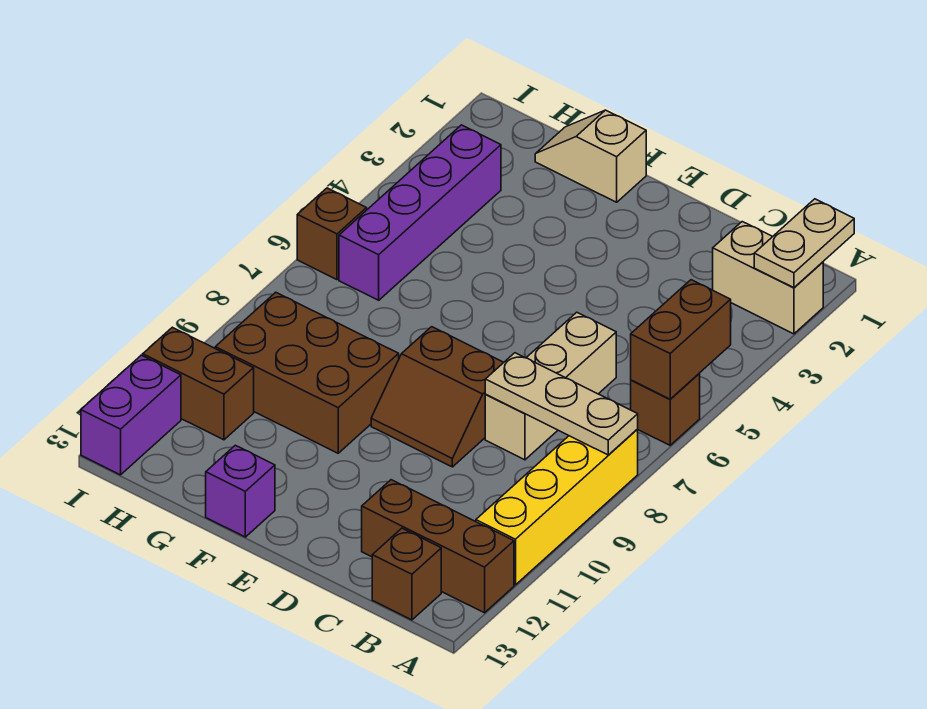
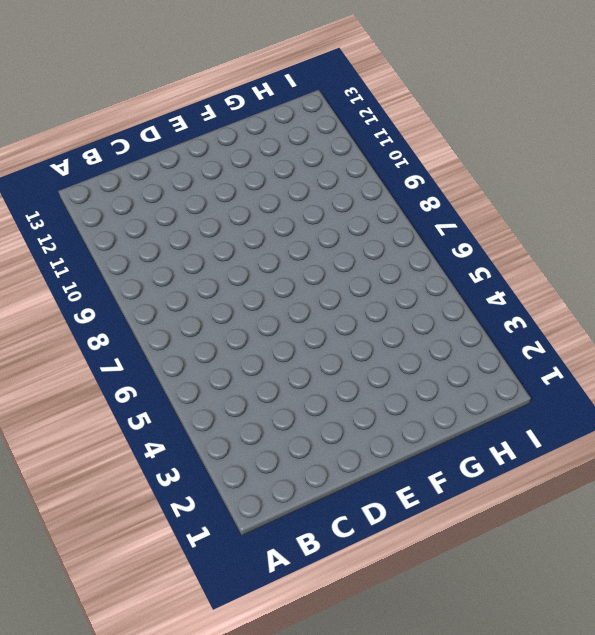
none -> tan 1x2 brick [713,222,823,334]
none -> brown 1x1 brick [631,374,700,445]
none -> yellow 1x4 brick [476,429,638,585]

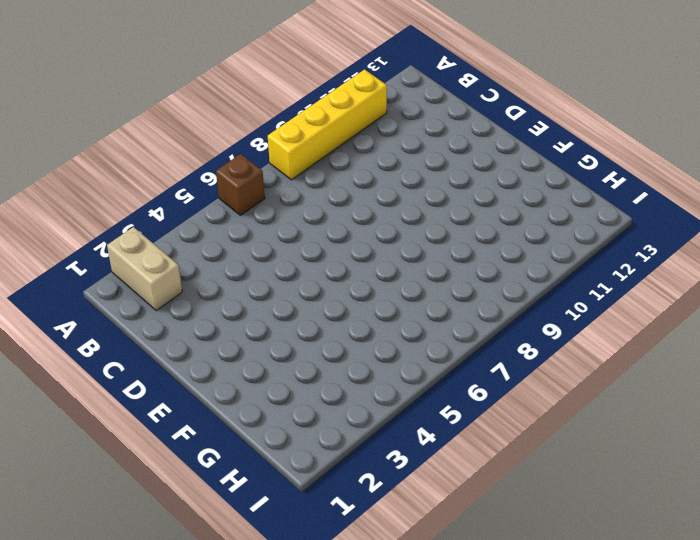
none -> brown 1x3 brick [362,480,514,613]
none -> brown 1x1 brick [372,528,441,620]
none -> tan 1x3 brick [485,312,616,460]

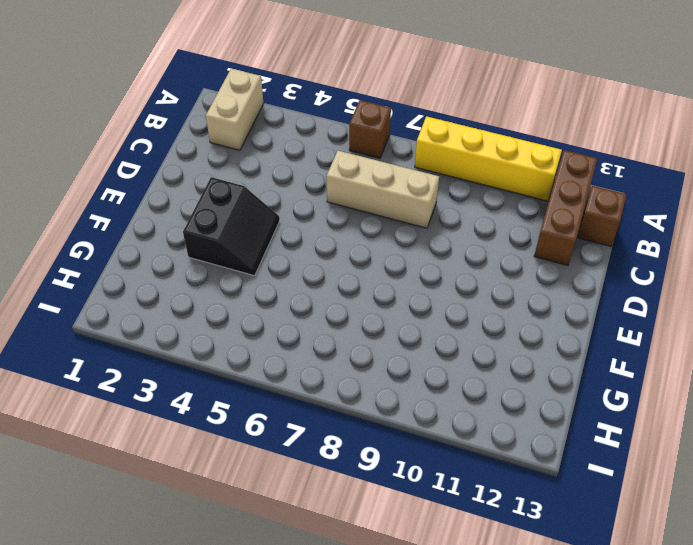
black 2x2 slope [183,177,280,276] -> none
none -> brown 2x2 slope [371,327,504,467]
none -> tan 1x2 slope [535,110,646,202]
none -> brown 2x3 brick [215,292,399,453]

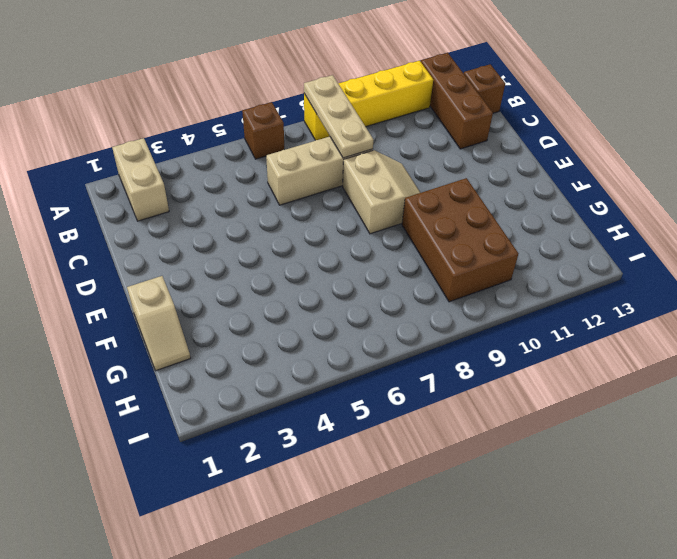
tan 2x2 slope [343,150,420,234] -> brown 2x2 slope [371,327,504,467]
none -> purple 1x1 brick [206,445,275,537]
none -> purple 1x4 brick [339,125,501,300]
none -> brown 1x2 brick [143,327,254,440]

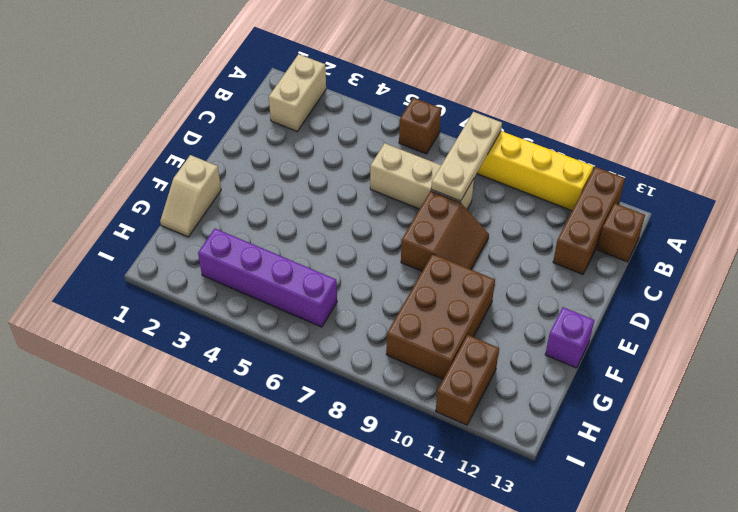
none -> brown 1x1 brick [297,188,367,280]
none -> purple 1x2 brick [81,355,181,475]
none -> tan 1x2 plate [754,199,854,288]

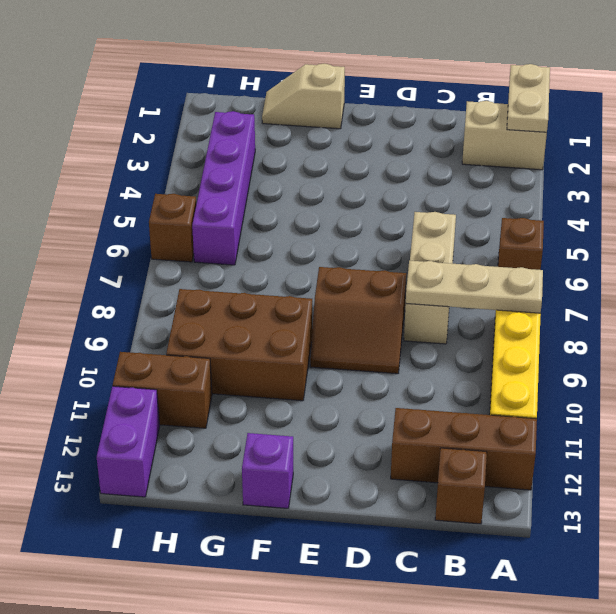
none -> brown 1x2 brick [631,280,731,399]

